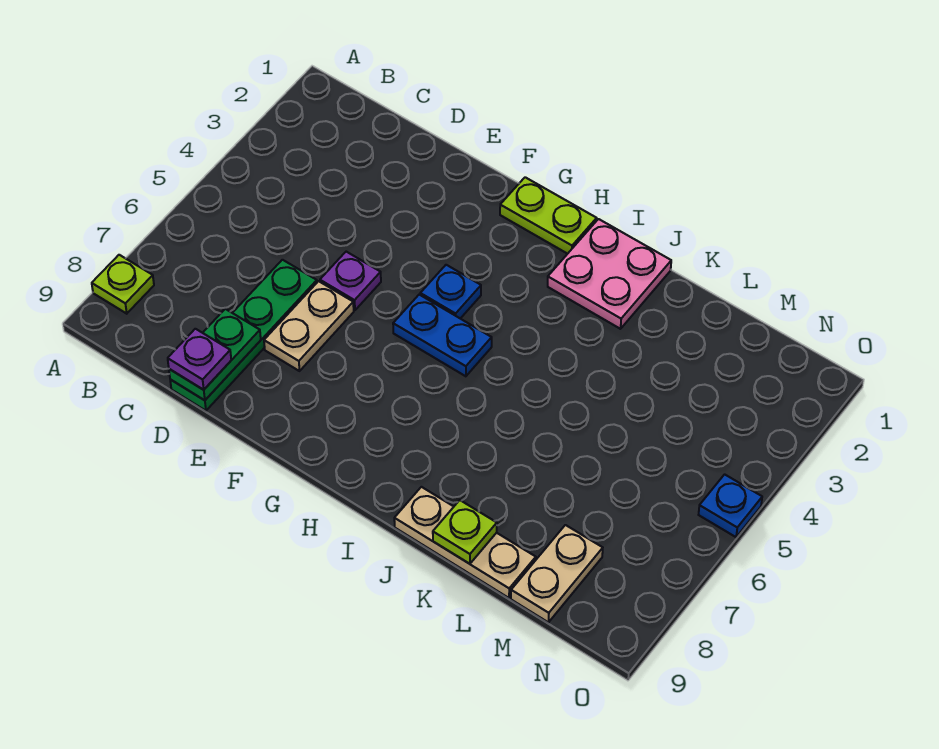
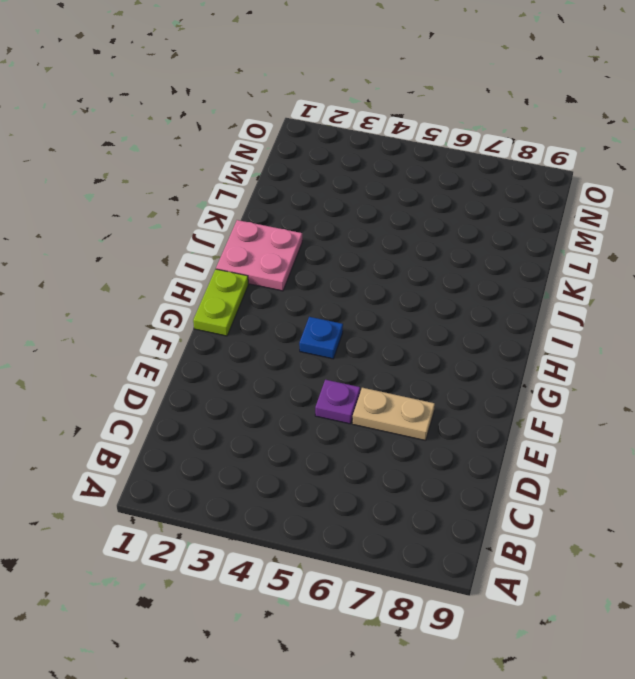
none -> lime 1x1 plate [92,255,154,314]
none -> green 1x4 plate [170,260,317,411]
none -> blue 1x2 plate [393,295,492,376]

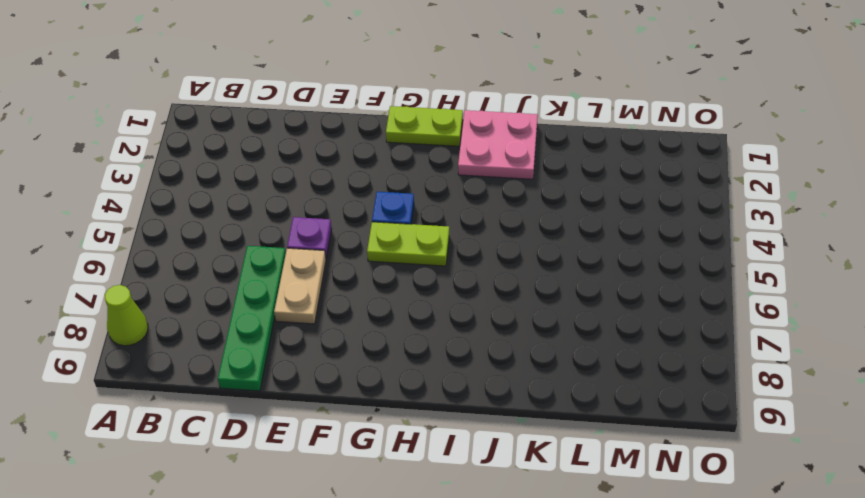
lime 1x1 cone [105,285,148,346] -> lime 1x1 plate [92,255,154,314]
lime 1x2 plate [367,222,449,266] -> blue 1x2 plate [393,295,492,376]
none -> tan 1x3 plate [394,487,536,598]
none -> tan 1x2 plate [511,525,603,622]
none -> blue 1x1 plate [699,474,762,537]

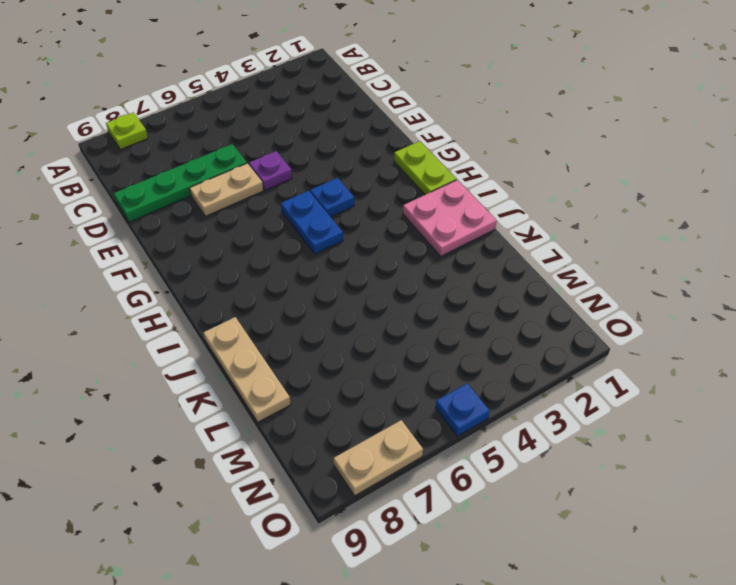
tan 1x2 plate [334,420,423,496] -> tan 1x2 plate moved to [511,525,603,622]
none -> green 1x2 plate [169,309,261,400]
none -> lime 1x1 plate [433,500,497,564]
none -> purple 1x1 plate [168,329,231,390]

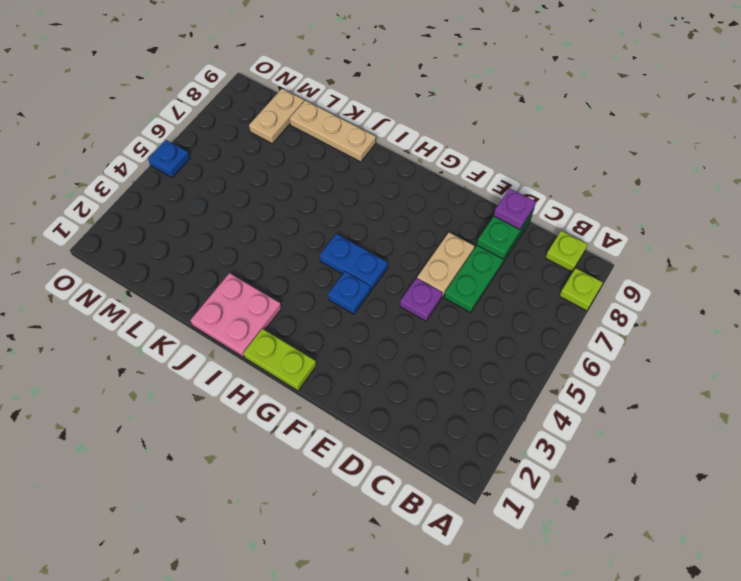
lime 1x1 plate [546,231,588,272] -> lime 1x1 plate moved to [433,500,497,564]

